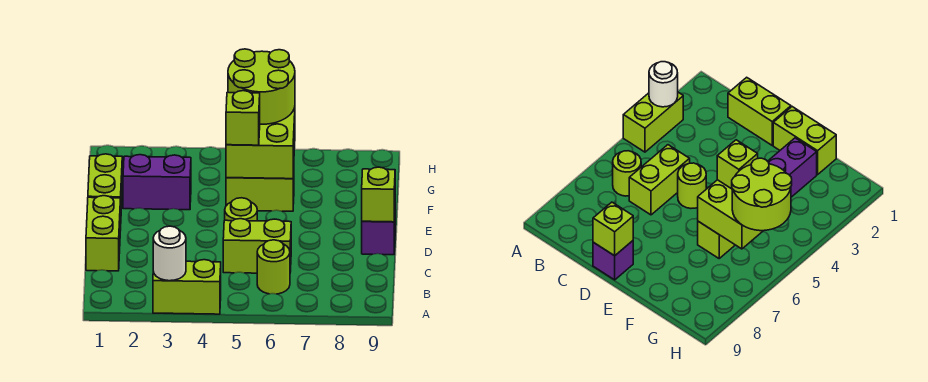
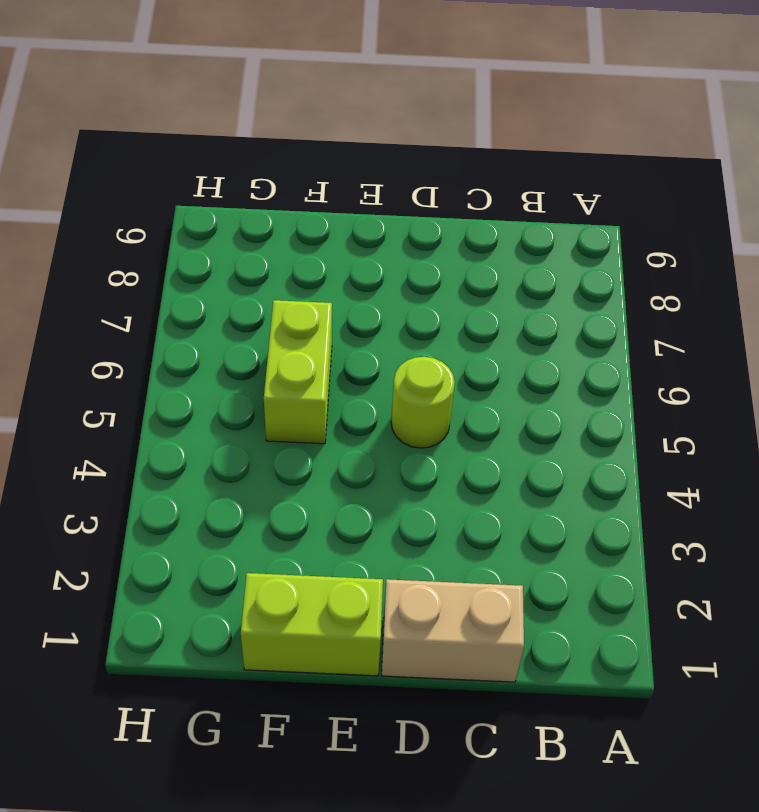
tan 1x2 brick [382,579,524,682] -> lime 1x2 brick [86,196,121,271]
none -> lime 1x2 brick [153,260,221,314]
none -> lime 1x1 round brick [257,240,290,294]
none -> lime 1x2 brick [223,219,291,273]

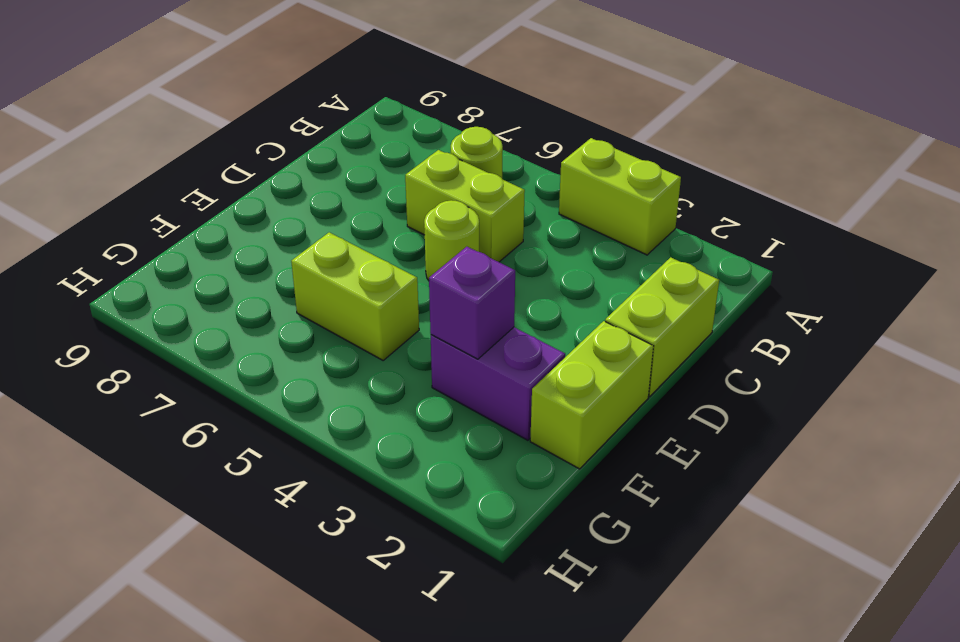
purple 1x1 brick [429,247,515,359] -> purple 1x1 brick moved to [362,218,395,255]
none -> white 1x1 round brick [153,226,186,281]
none -> lime 1x1 brick [362,167,395,222]
none -> lime 2x2 brick [226,108,295,179]

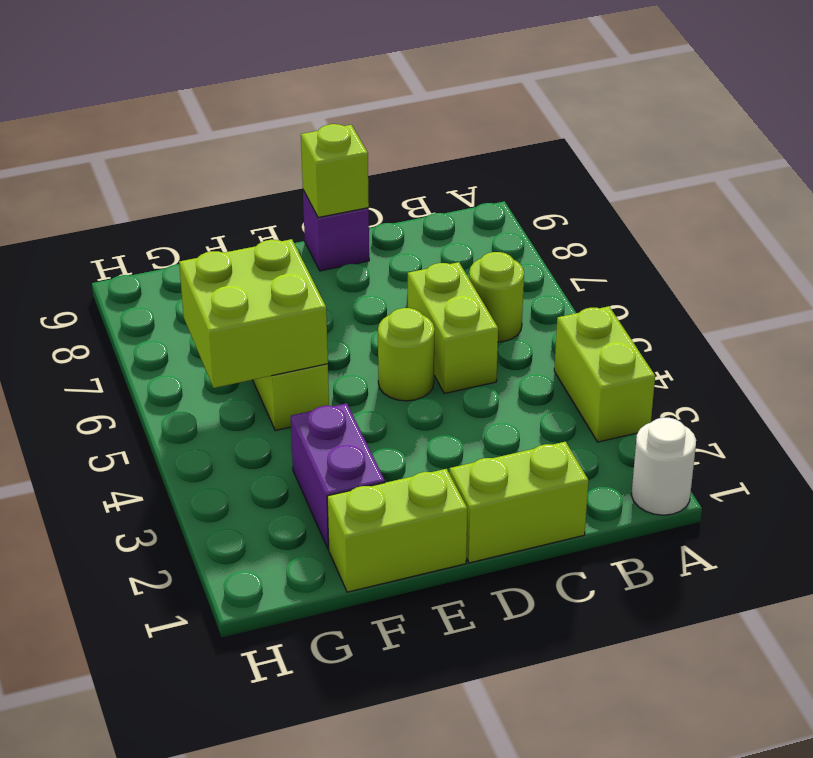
white 1x1 round brick [631,418,696,515] -> white 1x1 round brick moved to [153,226,186,281]
none -> lime 1x1 brick [226,91,260,145]
none -> lime 2x2 round brick [228,49,295,124]

